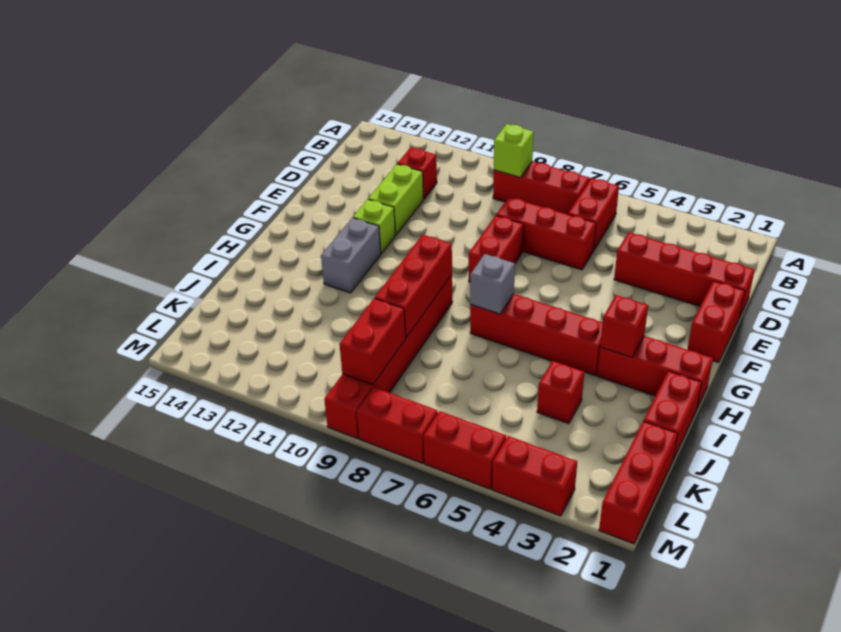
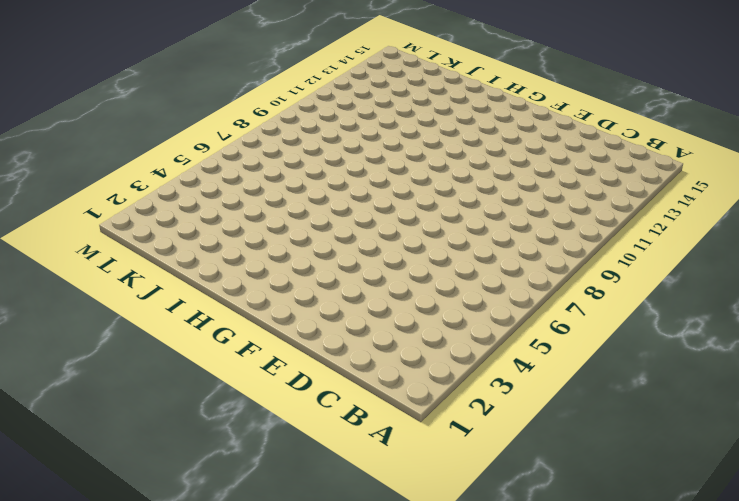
none -> red 1x2 brick [568,178,619,250]
none -> red 1x3 brick [493,161,590,214]
none -> red 1x1 brick [397,147,437,199]

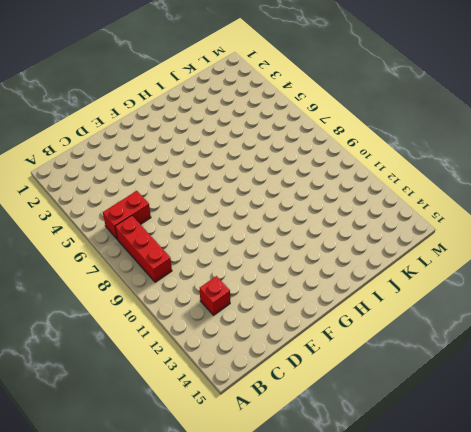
none -> red 1x4 brick [614,232,755,318]
none -> red 1x3 brick [496,197,596,270]
none -> lime 1x2 brick [368,164,424,235]

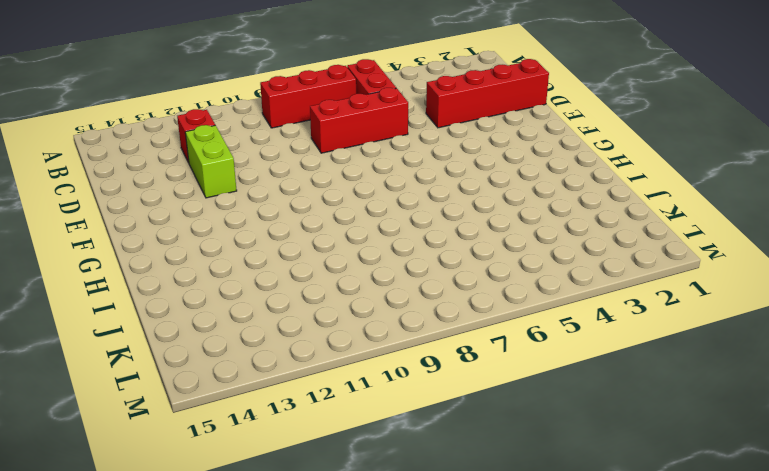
none -> red 1x2 brick [687,281,745,363]
none -> red 1x2 brick [469,216,524,282]
none -> lime 1x1 brick [353,199,395,254]

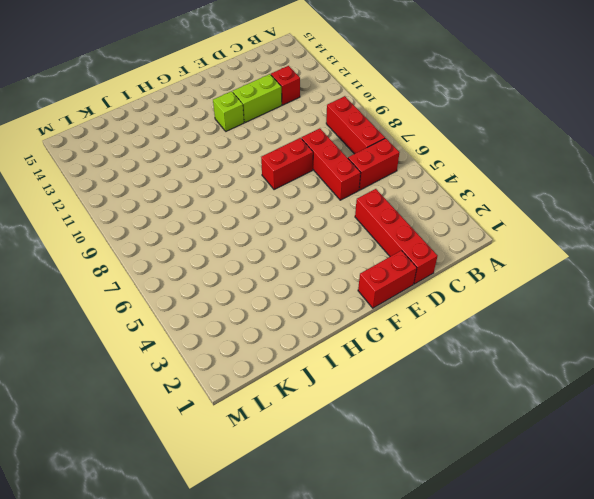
none -> grey 1x2 brick [321,218,381,293]
none -> red 1x3 brick [597,336,713,408]
none -> red 1x4 brick [470,294,603,375]

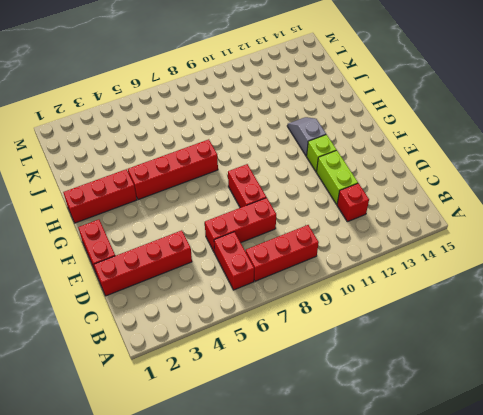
grey 1x2 slope [287,117,326,156] -> grey 1x2 brick [321,218,381,293]
none -> red 1x6 brick [324,275,452,439]
none -> red 1x2 brick [644,371,702,460]
none -> red 1x1 brick [537,361,584,424]

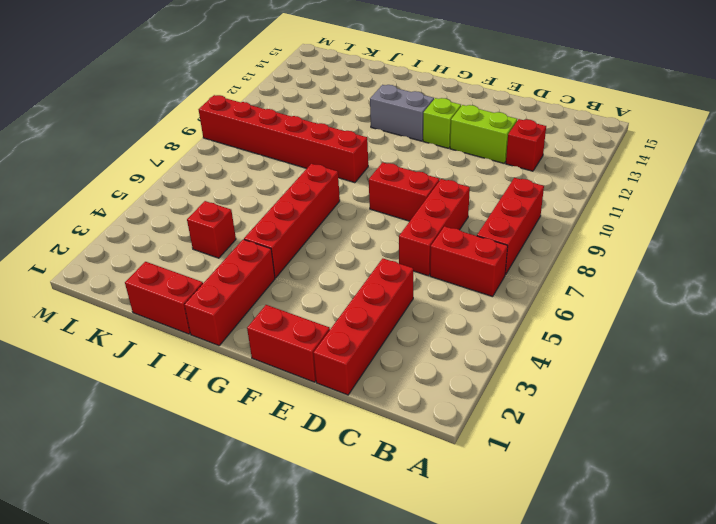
none -> red 1x3 brick [599,421,678,544]
none -> red 1x2 brick [492,436,577,516]
none -> red 1x2 brick [423,411,506,489]

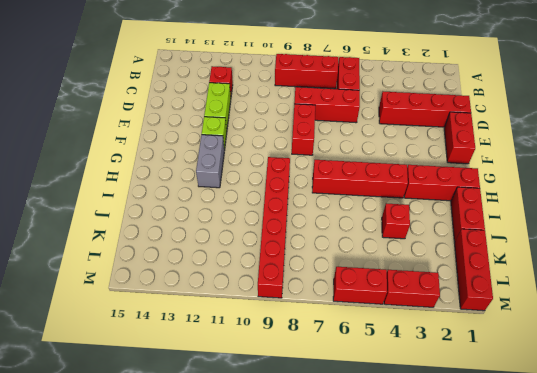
none -> red 1x2 brick [357,387,438,463]
none -> lime 1x1 brick [494,124,534,178]
none -> red 1x1 brick [600,295,648,357]

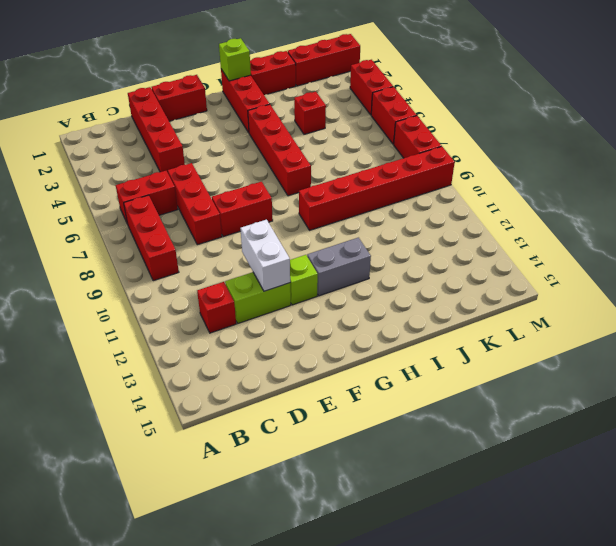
white 1x2 brick [240,220,290,291] -> none
lime 1x1 brick [219,38,251,81] -> lime 1x1 brick moved to [494,124,534,178]
none -> red 1x1 brick [600,295,648,357]
none -> grey 1x1 brick [470,254,515,314]
none -> red 1x3 brick [375,235,452,337]

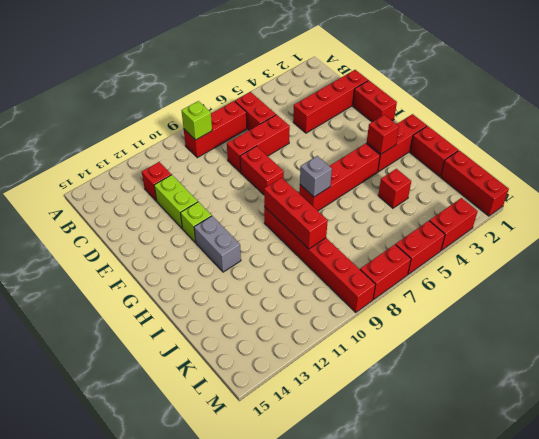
none -> red 1x2 brick [339,298,406,385]

